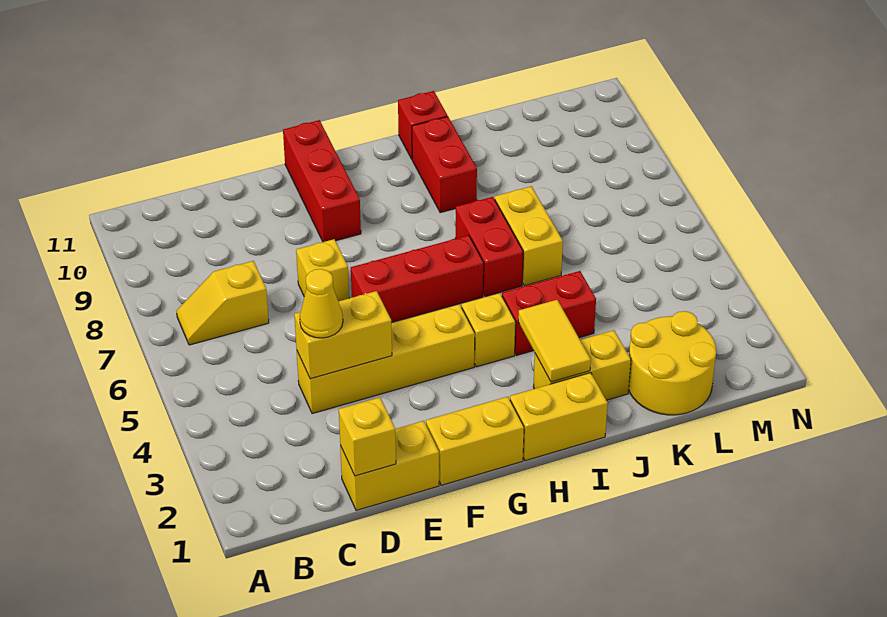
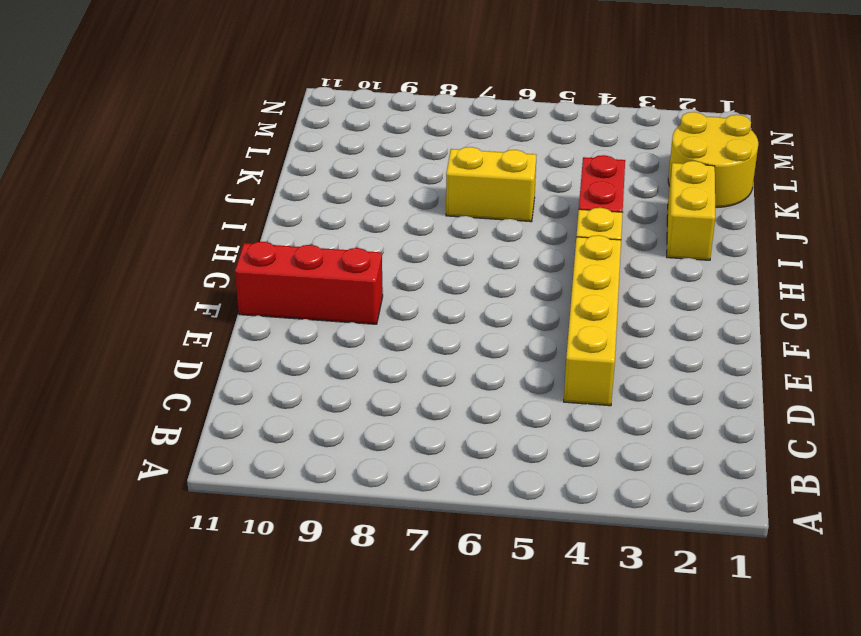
none -> yellow 1x2 slope [177,261,269,345]
none -> yellow 1x2 brick [340,421,439,511]
none -> yellow 1x1 brick [296,239,349,301]

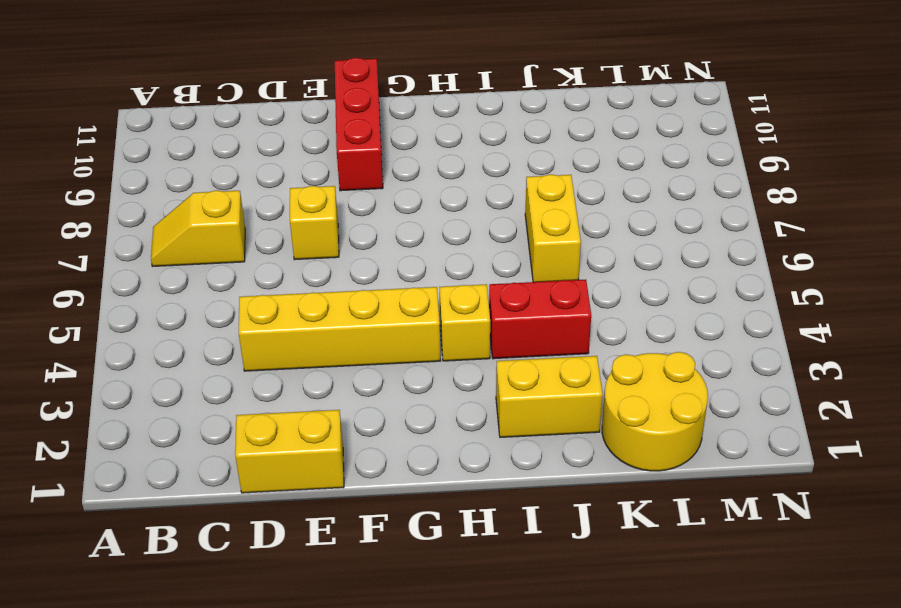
none -> yellow 1x2 brick [426,397,524,485]
none -> red 1x3 brick [351,235,484,323]
none -> yellow 1x2 brick [510,373,608,461]

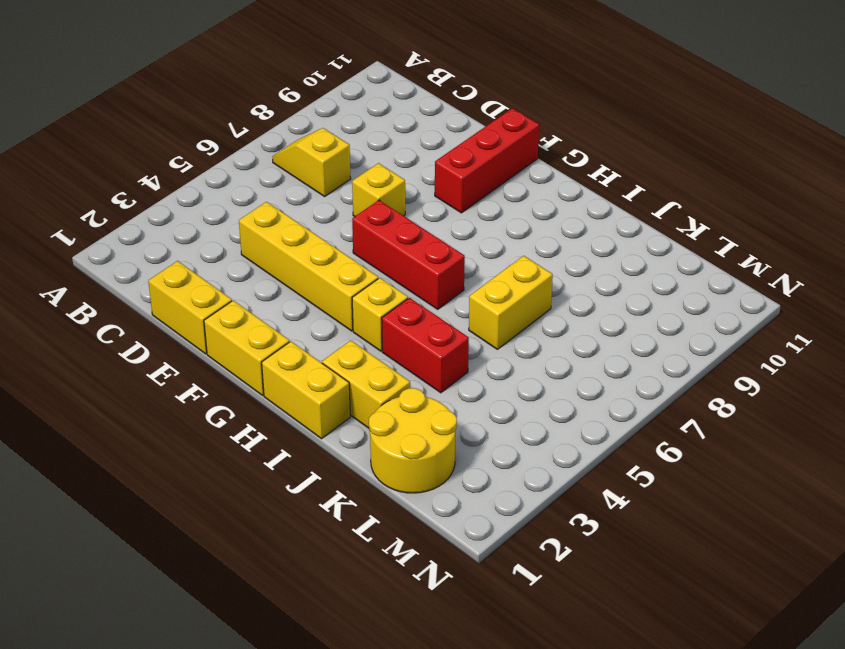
none -> red 1x2 brick [455,197,523,297]
none -> red 1x2 brick [412,117,477,213]
none -> red 1x1 brick [398,91,448,159]

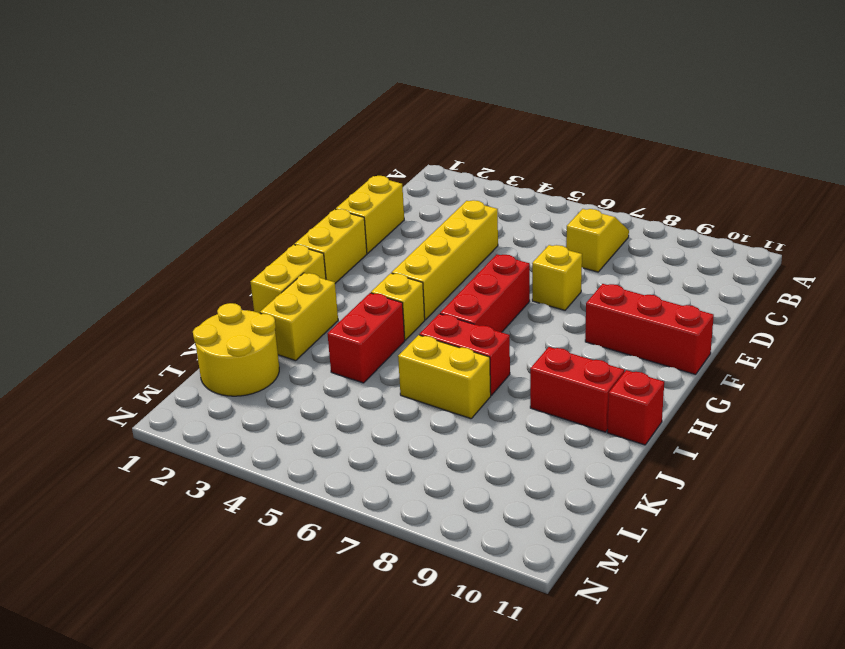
none -> yellow 1x1 brick [339,397,396,476]
none -> yellow 1x2 brick [294,291,392,379]
none -> yellow 1x2 tile [518,300,591,382]

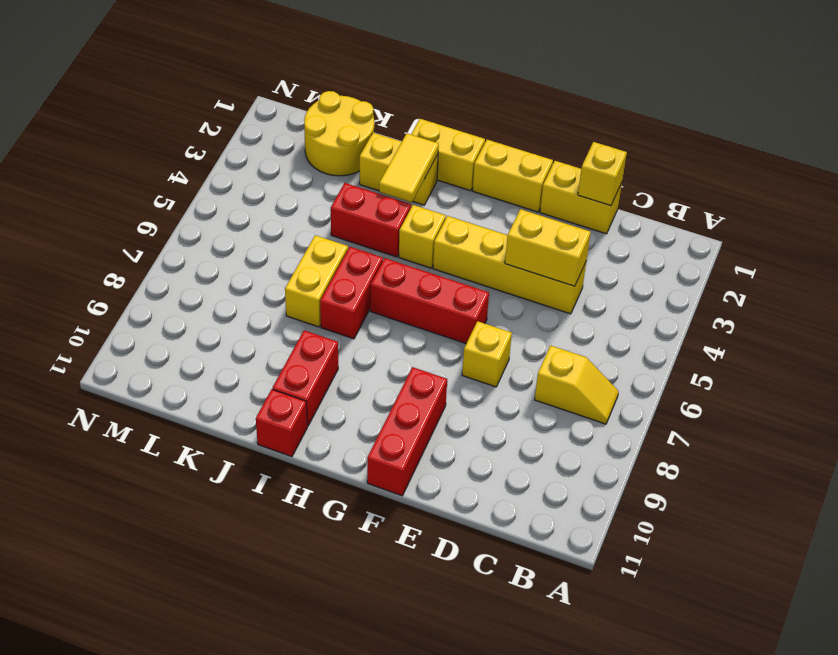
none -> yellow 1x1 cone [300,269,343,338]

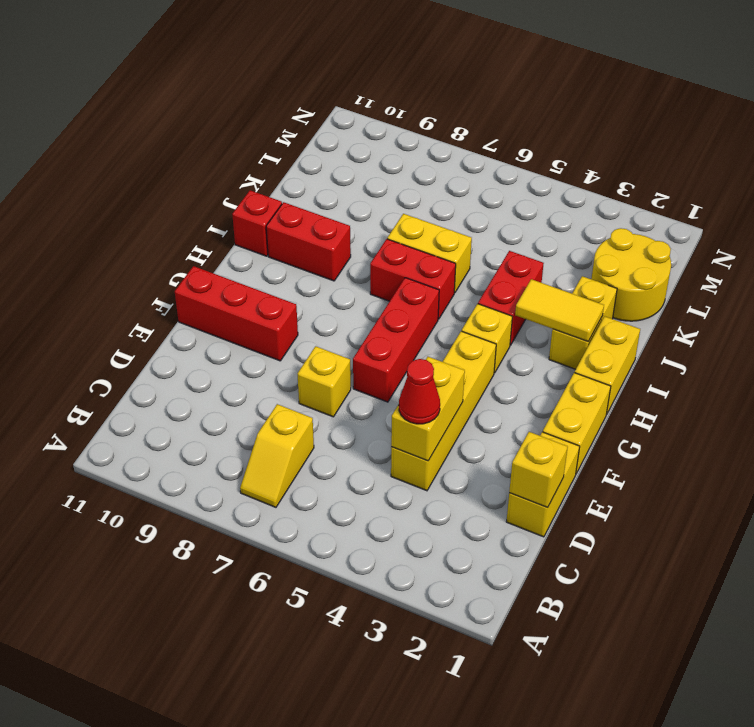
red 1x1 cone [399,359,440,424] -> yellow 1x1 cone [300,269,343,338]

